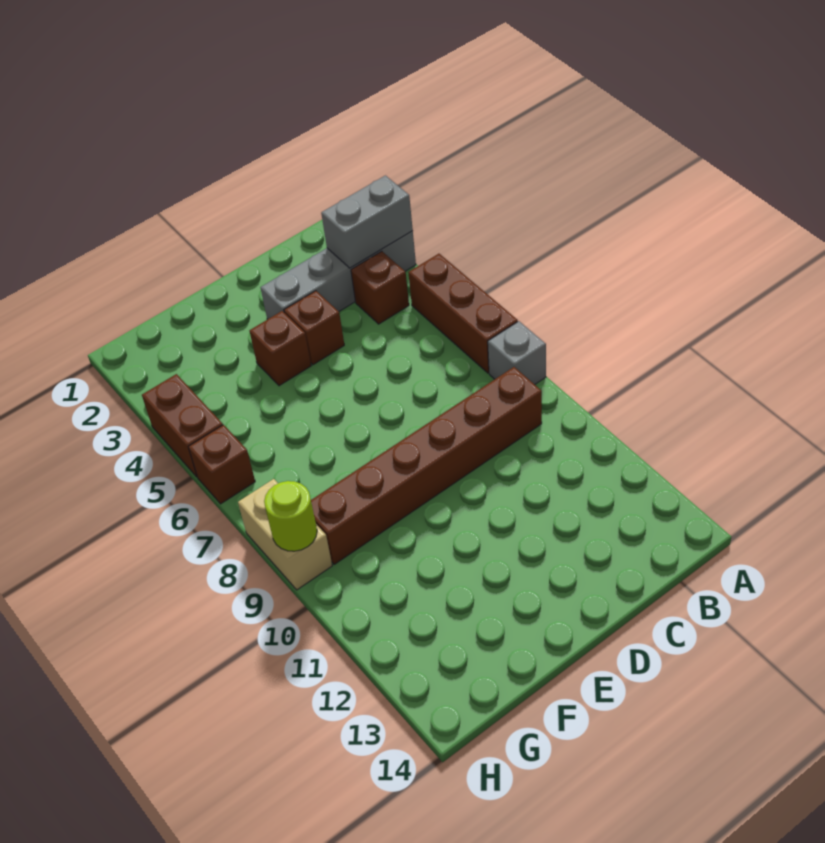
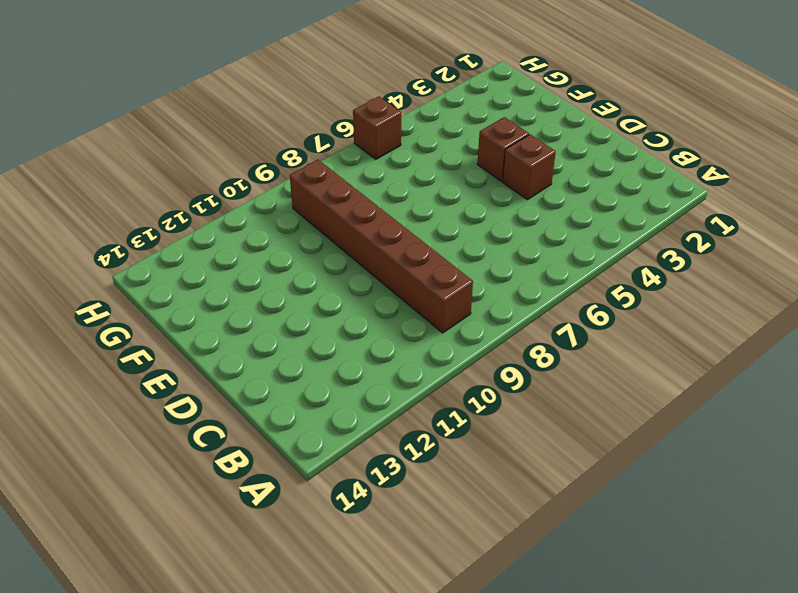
none -> grey 1x4 brick [261,231,416,320]
none -> brown 1x3 brick [408,254,518,373]
none -> grey 1x1 brick [488,321,546,384]

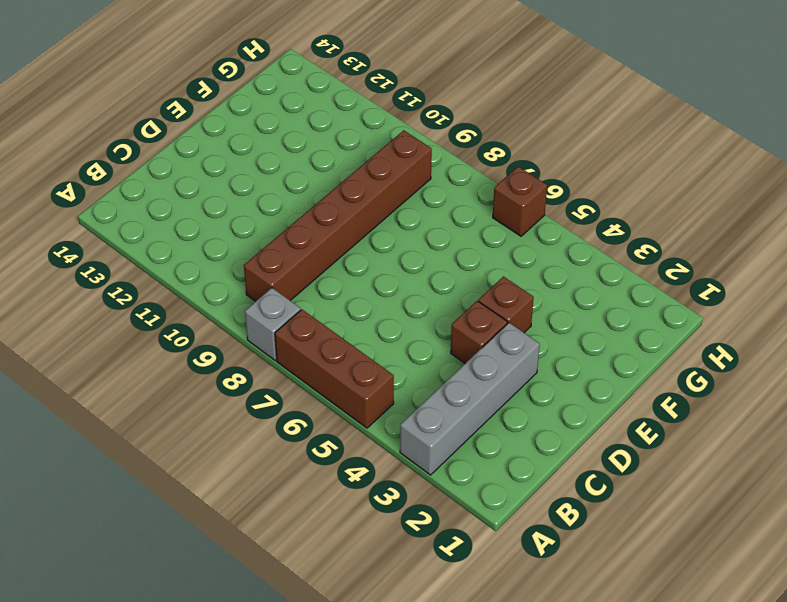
none -> brown 1x1 brick [351,251,409,324]
none -> brown 1x2 brick [142,374,223,477]
none -> tan 1x2 brick [238,479,332,590]

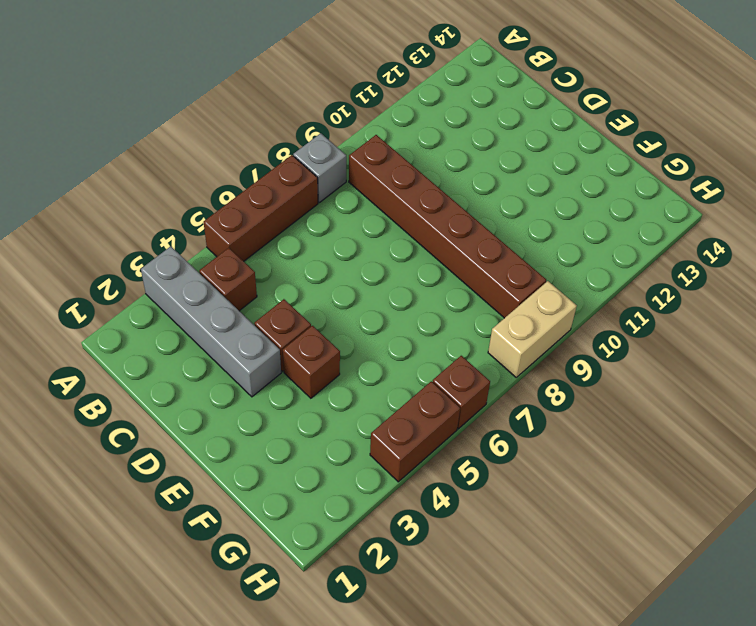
none -> grey 1x2 brick [321,176,413,268]
none -> lime 1x1 round brick [264,481,317,551]

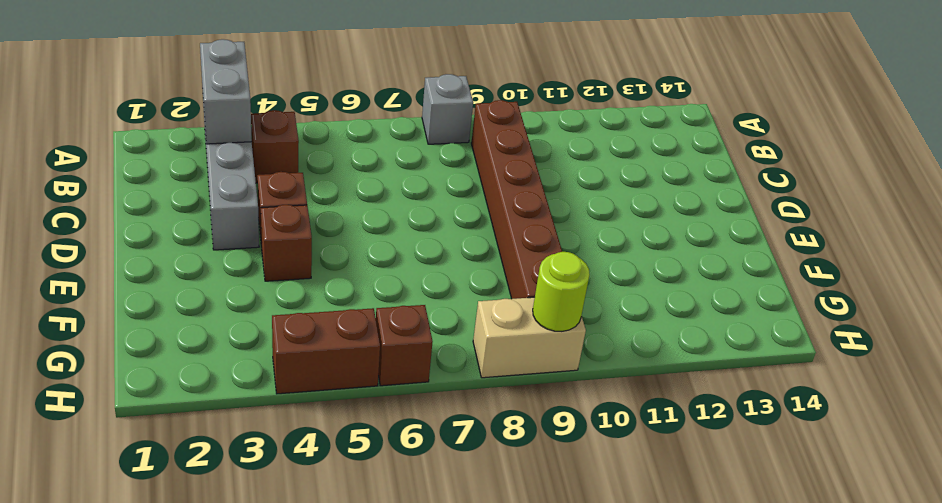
none -> brown 1x3 brick [408,254,518,373]

